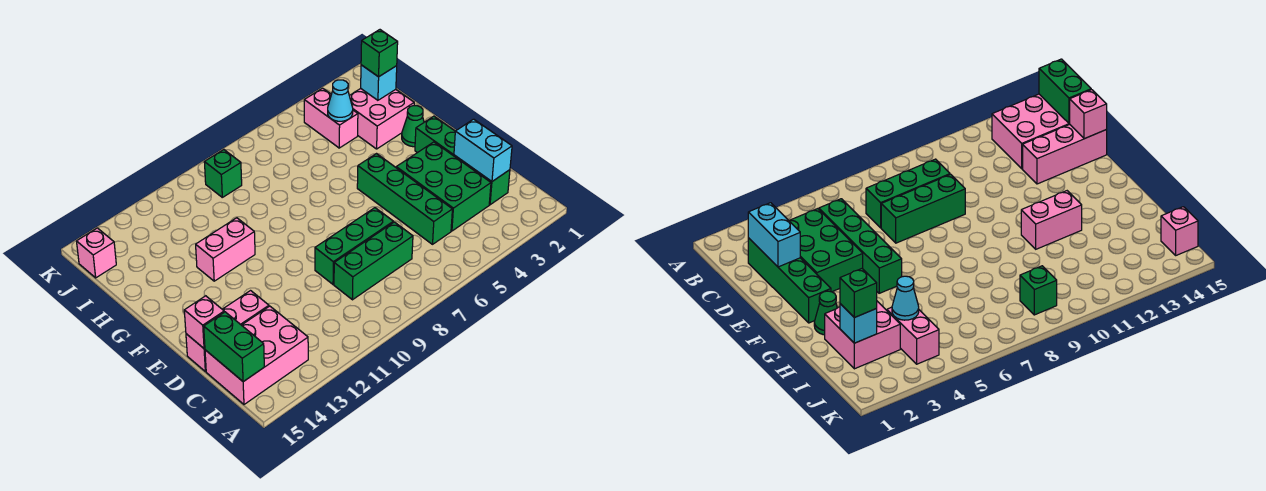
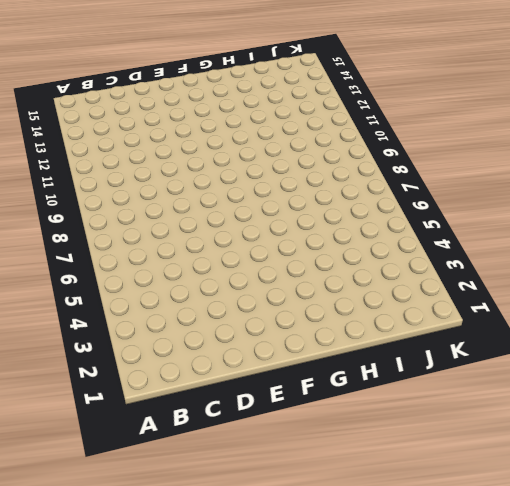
none -> pink 2x3 brick [205,306,308,404]
none -> green 1x4 brick [415,116,510,205]
none -> green 2x3 brick [396,142,491,231]

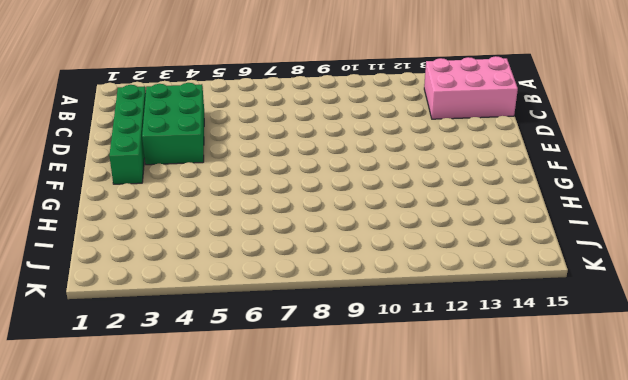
none -> green 1x4 brick [357,154,452,244]
none -> green 1x3 brick [334,222,413,300]
none -> green 1x3 brick [315,208,393,285]

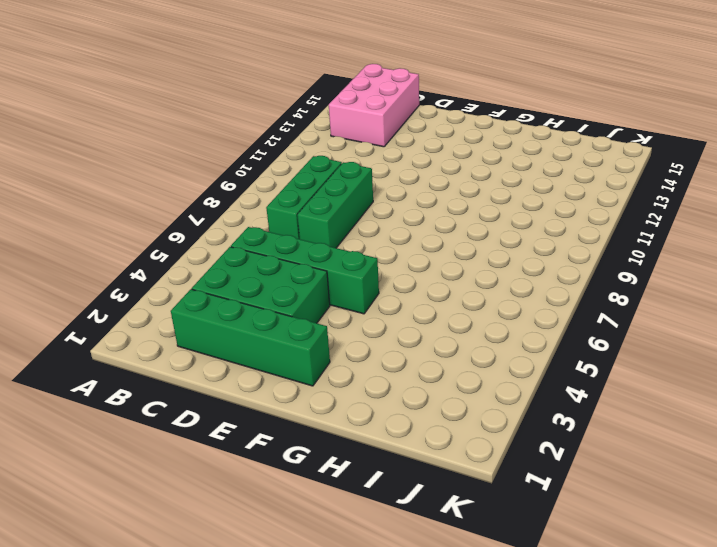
none -> pink 1x3 brick [186,291,269,372]
none -> green 1x1 cone [402,106,424,147]
none -> pink 1x2 brick [196,218,255,281]

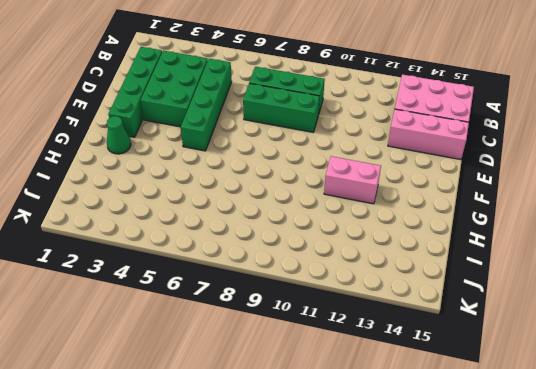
none -> pink 2x2 brick [350,89,414,149]
none -> pink 1x2 brick [304,88,358,148]
none -> green 1x1 brick [204,150,242,197]

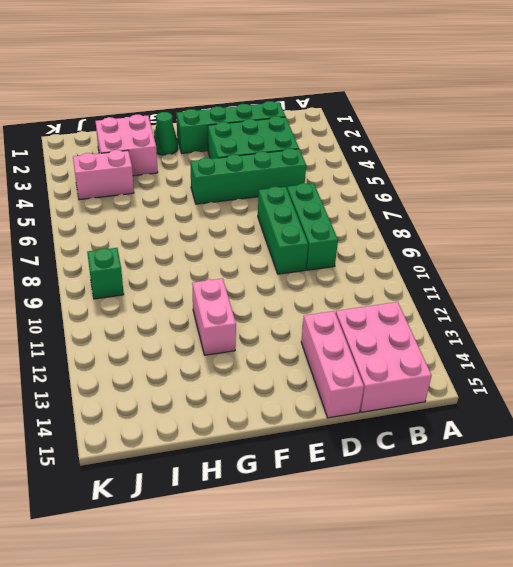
none -> pink 1x1 brick [77,228,116,278]
none -> green 1x2 brick [204,312,264,382]
none -> cyan 1x2 brick [454,119,512,181]

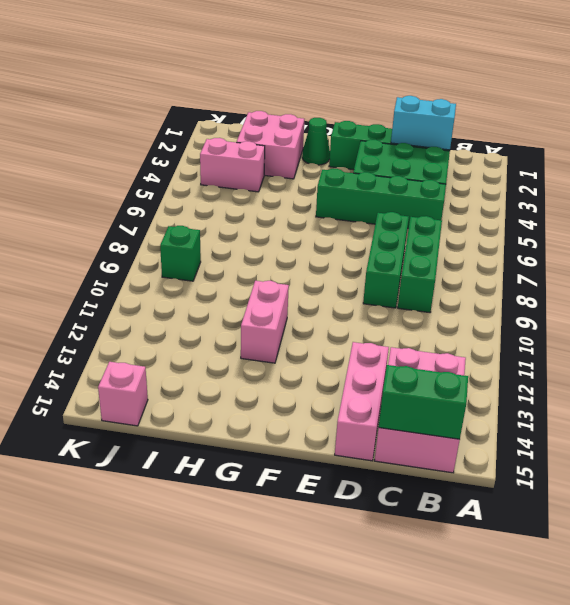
none -> pink 1x1 brick [184,296,224,349]
none -> cyan 1x1 brick [361,65,397,100]
none -> cyan 1x1 cone [328,80,353,121]

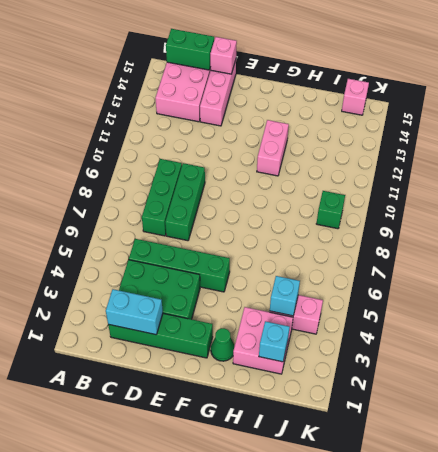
cyan 1x1 brick [270,276,300,316] -> cyan 1x1 cone [328,80,353,121]
none -> green 1x1 brick [361,30,398,77]

